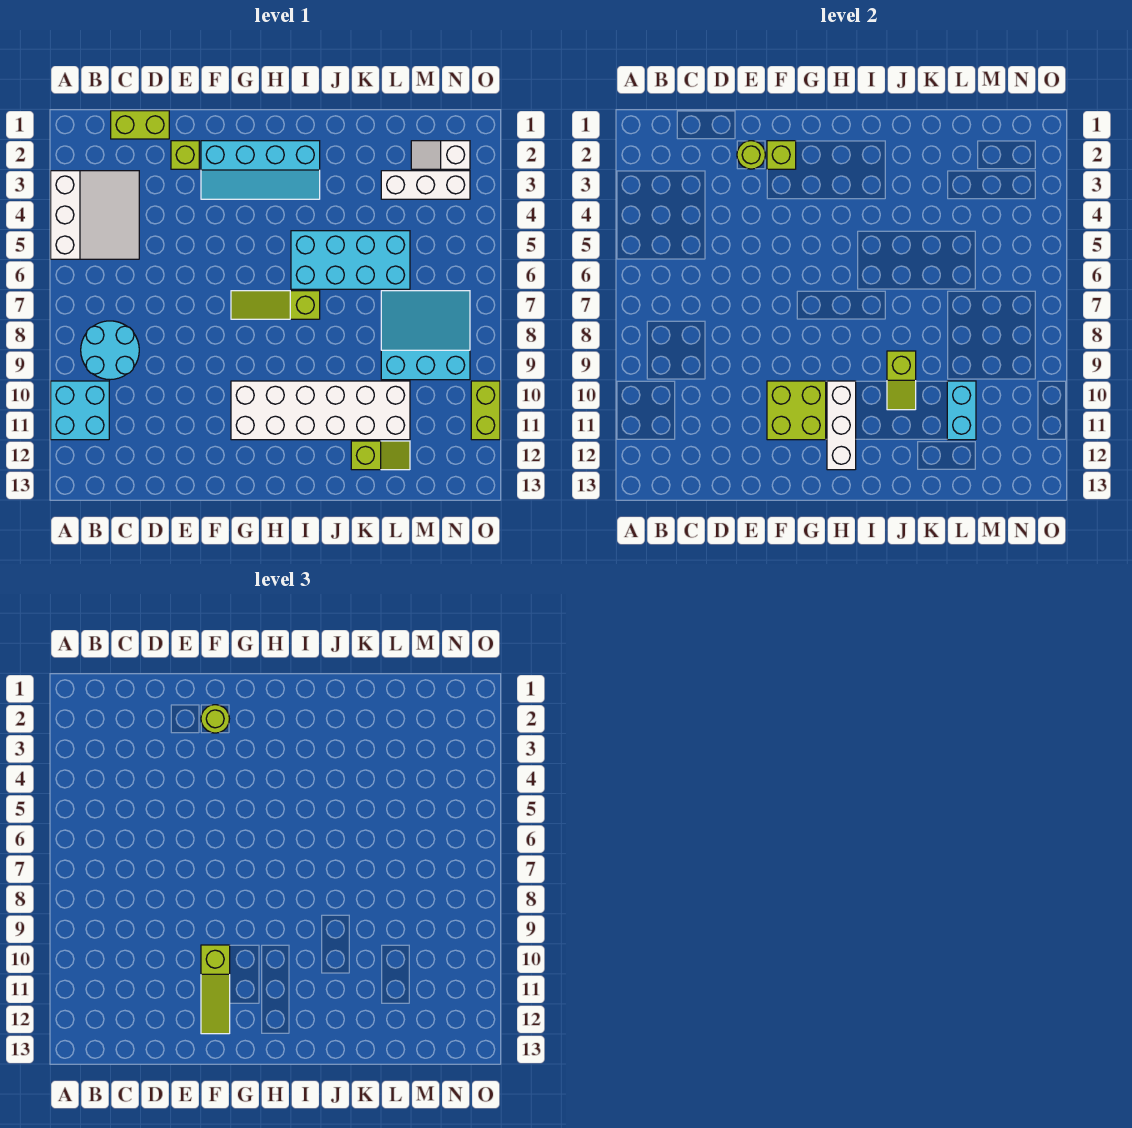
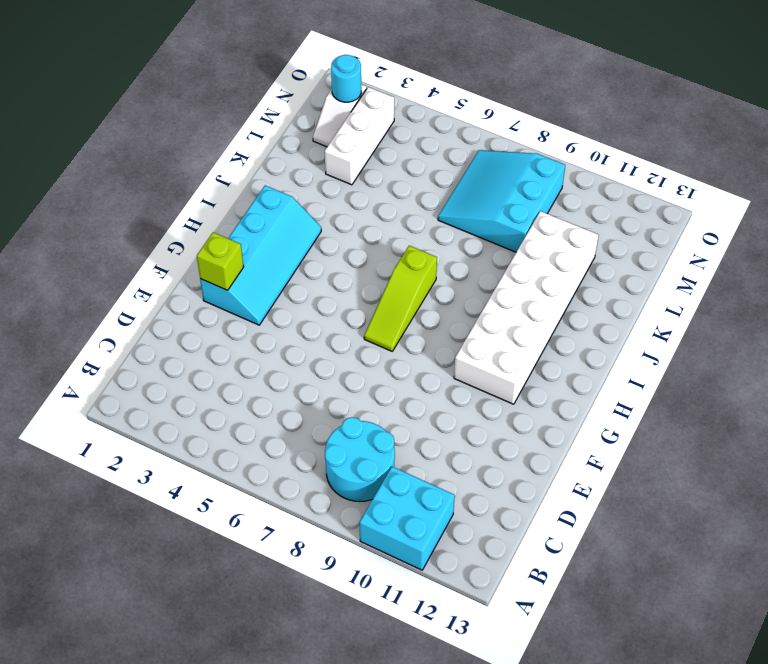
cyan 1x1 round brick [331,55,361,102] -> none
none -> white 3x3 slope [51,171,139,259]
none -> lime 1x2 brick [111,111,169,139]
none -> lime 1x1 brick [171,141,199,169]

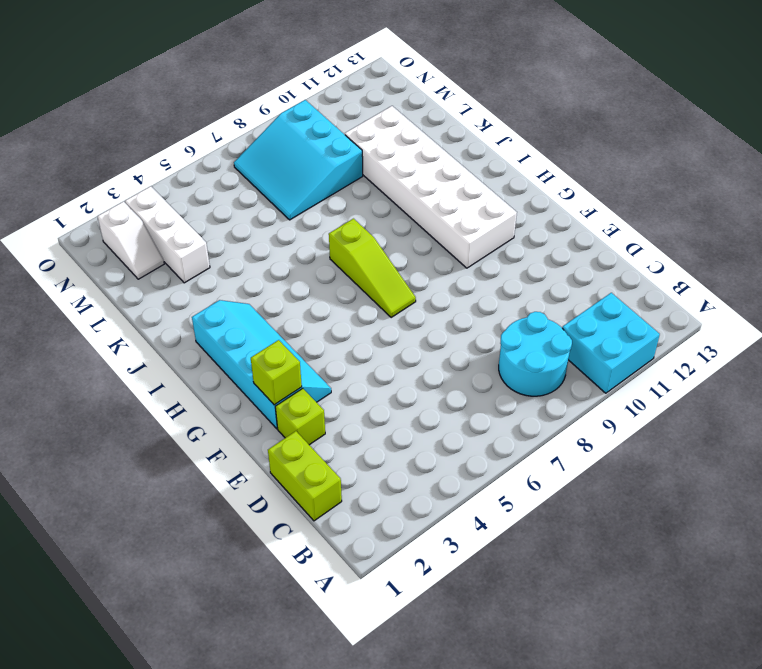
none -> white 3x3 slope [51,171,139,259]
none -> cyan 2x4 brick [291,231,410,289]
none -> lime 1x2 slope [351,441,410,470]

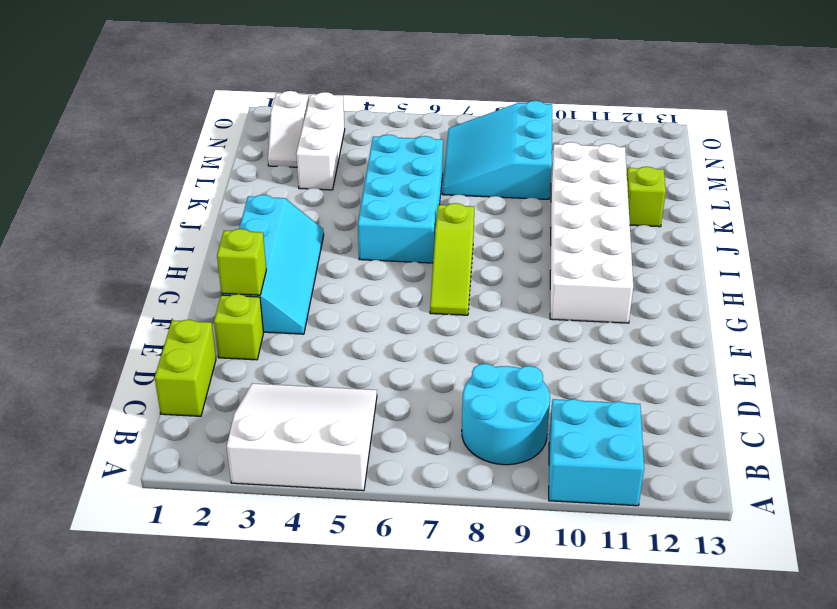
none -> lime 1x2 brick [471,381,500,440]
none -> lime 1x1 round brick [737,141,765,169]
none -> lime 2x2 brick [767,381,826,440]

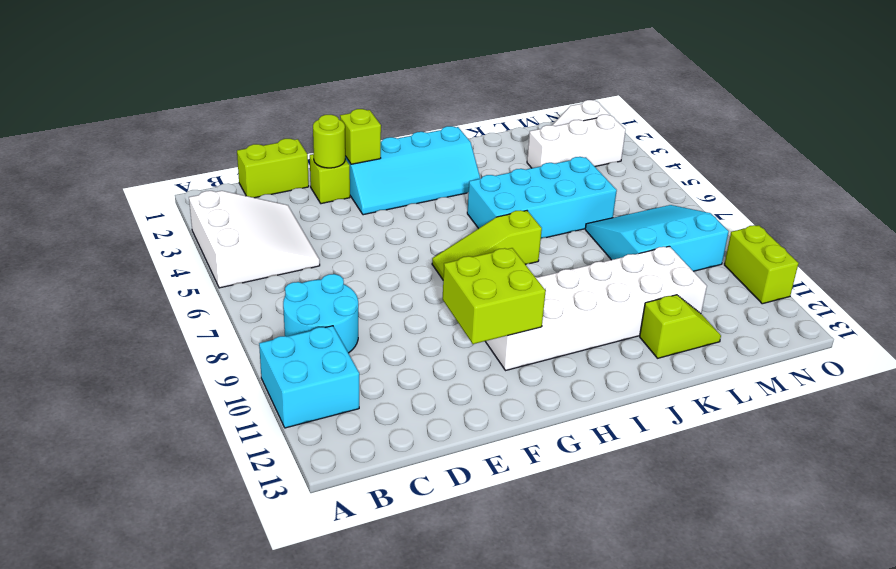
none -> white 1x3 brick [827,381,856,470]
none -> lime 1x2 slope [887,351,916,410]
none -> cyan 1x2 brick [947,381,976,440]

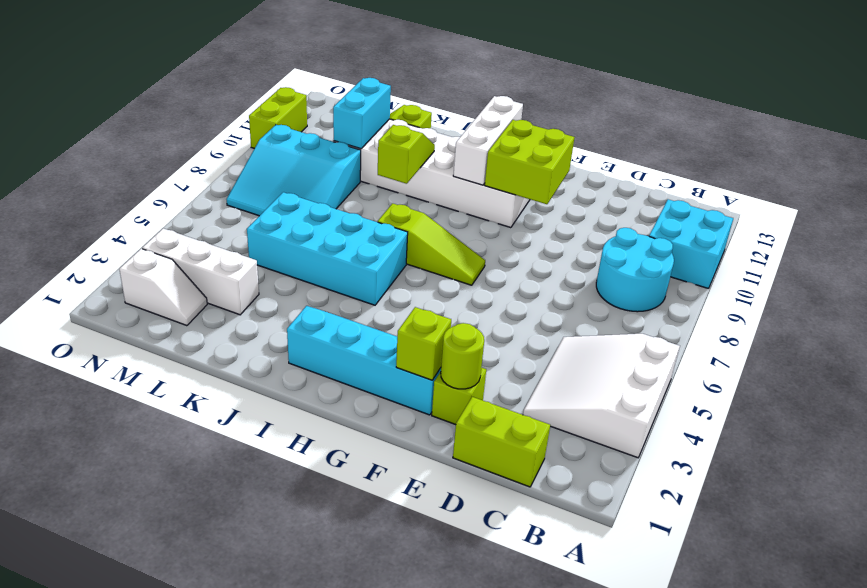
none -> lime 1x1 round brick [201,705,229,733]
none -> lime 1x3 slope [201,945,230,1034]

